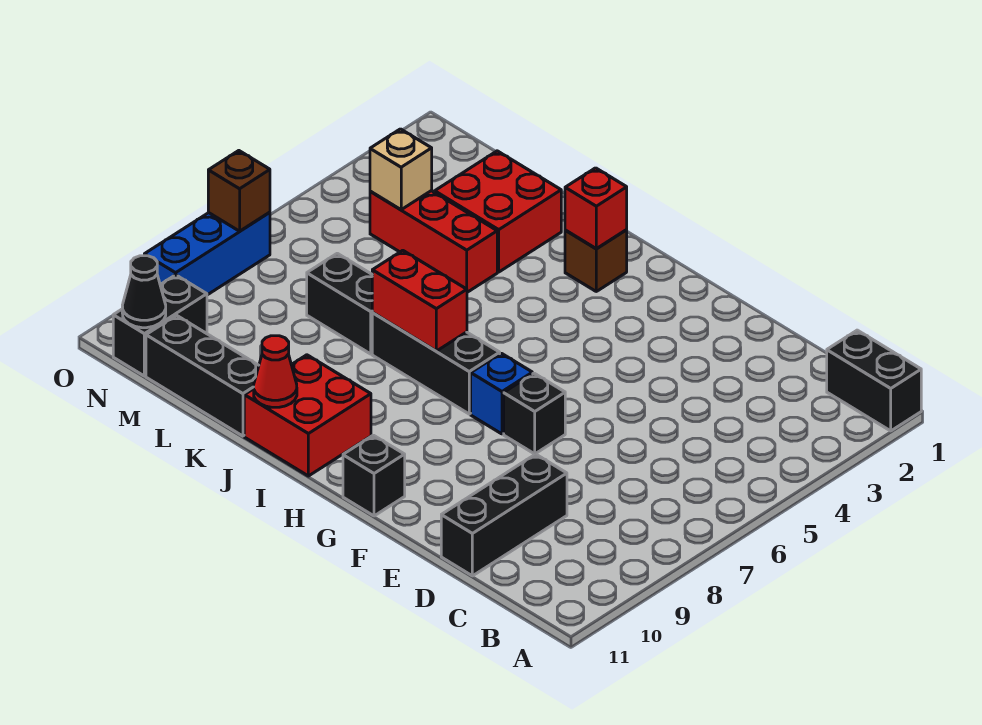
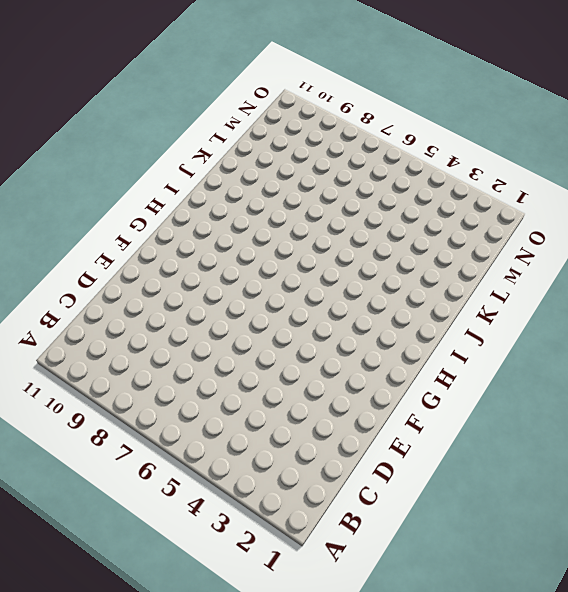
none -> black 1x2 brick [827,330,921,431]
none -> black 1x3 brick [441,454,567,576]
none -> black 1x1 brick [504,373,565,454]

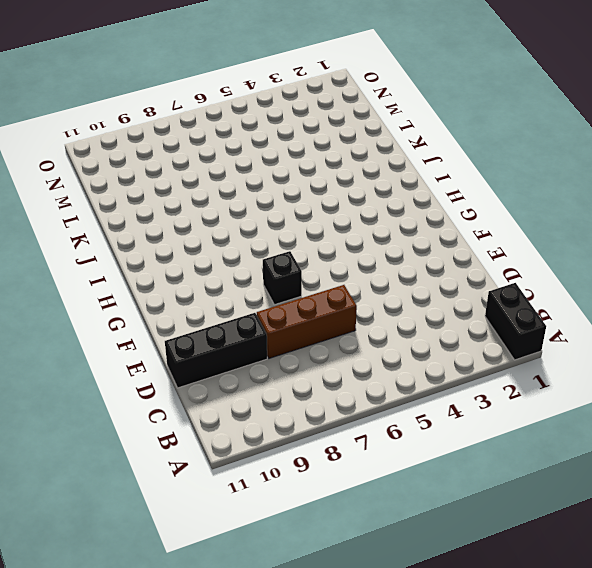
brown 1x3 brick [257,285,357,358] -> none
none -> blue 1x1 brick [471,353,532,434]
none -> black 1x1 brick [343,435,405,516]
none -> black 1x3 brick [372,313,500,414]

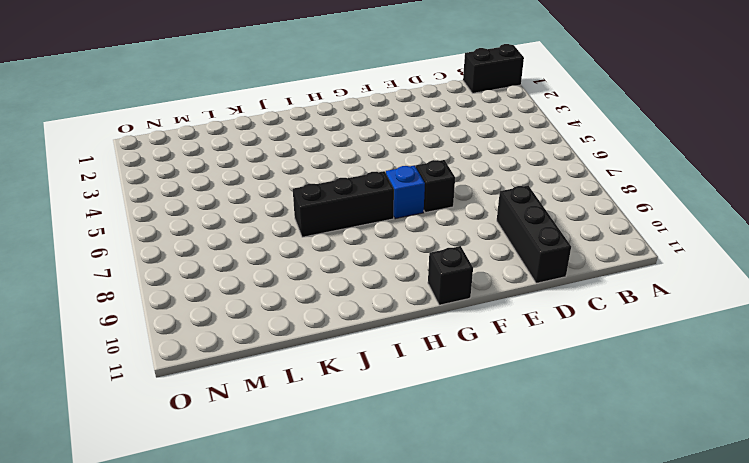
none -> brown 1x1 brick [565,230,627,291]
none -> red 2x2 brick [244,355,371,476]
none -> red 2x2 brick [435,151,561,272]

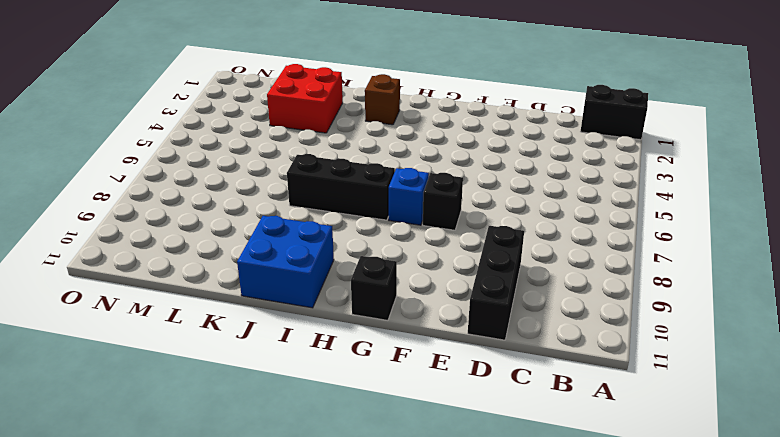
blue 2x2 brick [237,216,334,308] -> red 2x2 brick [244,355,371,476]
none -> red 1x3 brick [370,191,497,292]
none -> black 1x2 brick [307,253,373,354]
none -> black 1x3 brick [146,315,259,436]

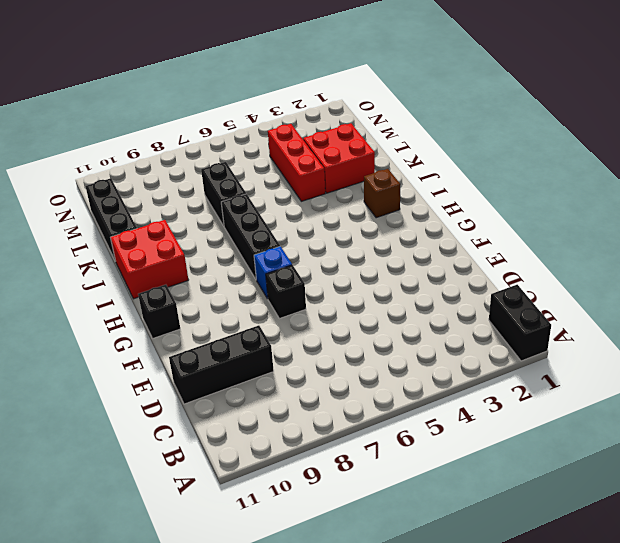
none -> black 1x2 brick [113,275,207,376]
none -> blue 1x3 brick [144,212,270,295]
none -> red 1x1 brick [565,168,627,249]

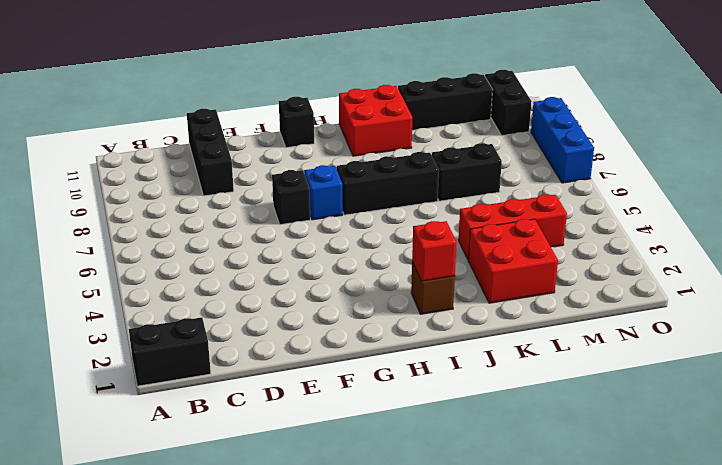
none -> red 1x2 brick [372,250,467,351]
none -> red 1x1 cone [254,336,297,407]
none -> tan 1x1 brick [370,129,432,210]

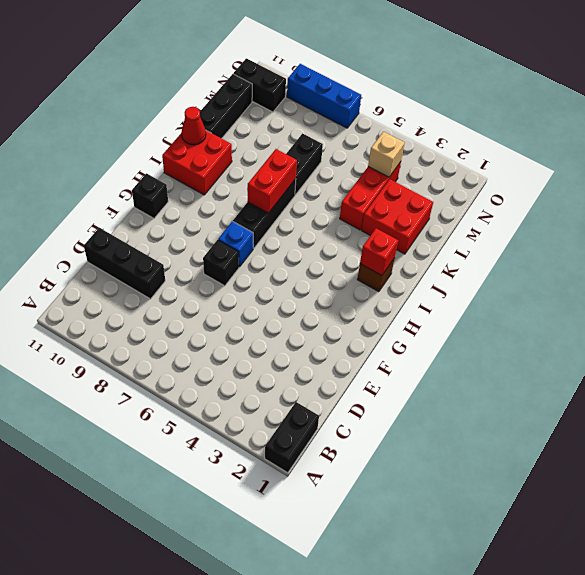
none -> black 1x1 cone [122,256,166,328]
none -> brown 1x1 brick [208,151,270,231]

